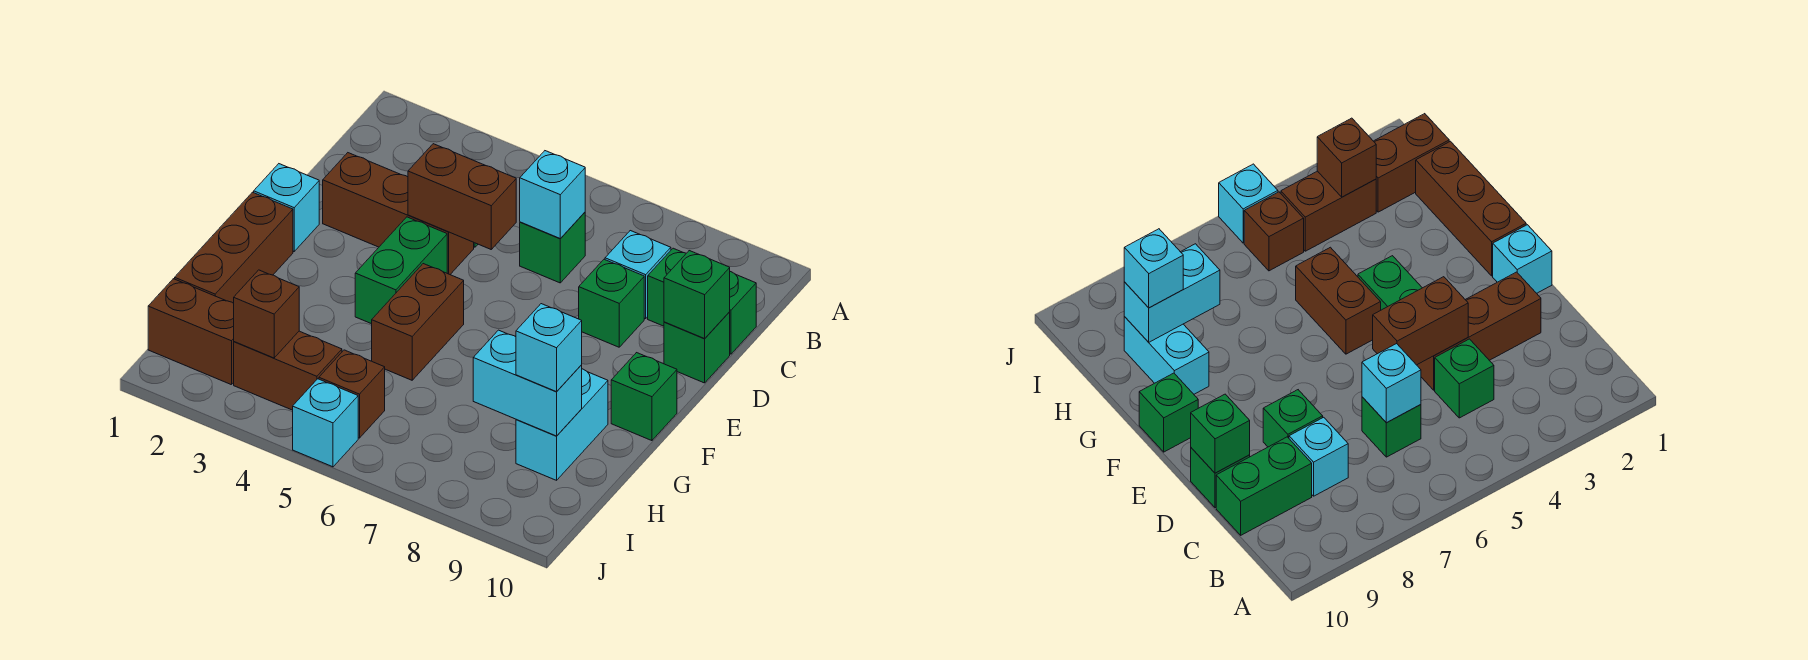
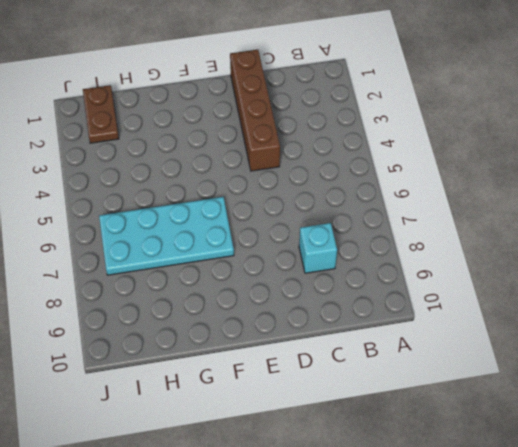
brown 1x4 brick [230,50,280,171] -> brown 1x3 brick [323,153,474,274]
cyan 2x4 plate [99,197,234,275] -> none
brown 1x2 plate [83,85,119,143] -> brown 1x2 brick [148,279,234,385]
none -> green 1x1 brick [1435,339,1494,418]
none -> green 1x1 brick [520,212,585,283]
none -> green 1x2 brick [648,248,756,354]

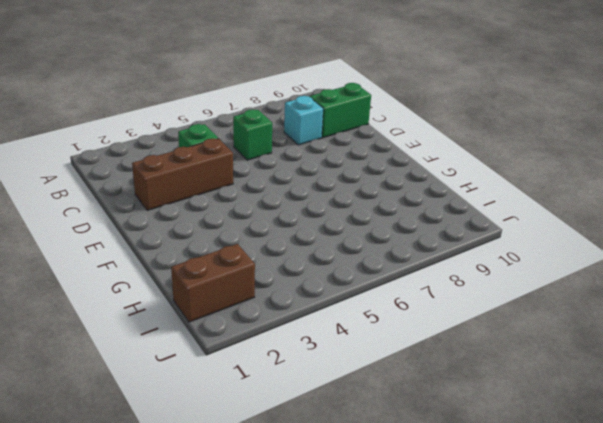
none -> green 1x1 brick [579,259,644,347]
none -> green 1x1 brick [664,312,730,383]
none -> cyan 1x1 brick [254,164,319,251]

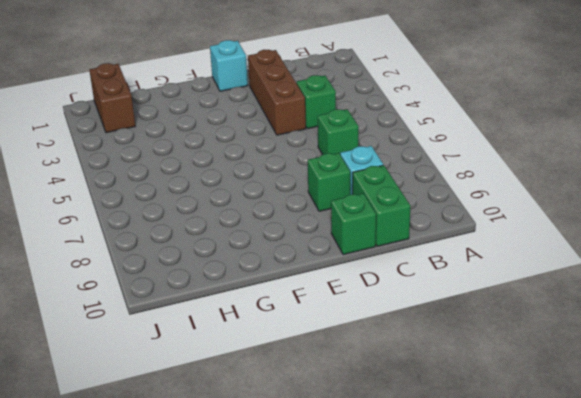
none -> green 1x2 brick [355,217,447,324]
none -> brown 1x3 brick [175,192,293,303]
none -> brown 1x2 brick [372,264,464,380]

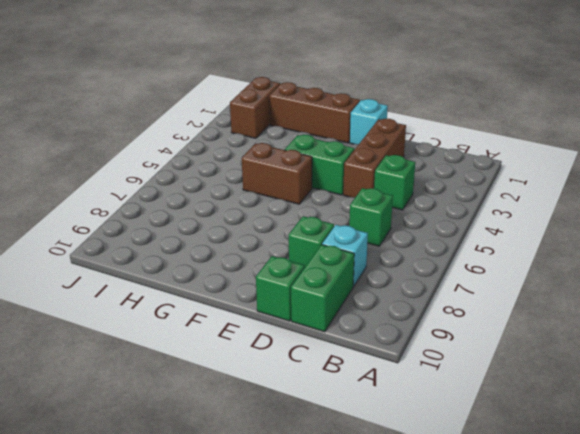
none -> green 1x1 brick [611,353,677,441]
none -> cyan 1x2 brick [516,369,608,480]
none -> brown 1x2 brick [234,331,342,410]

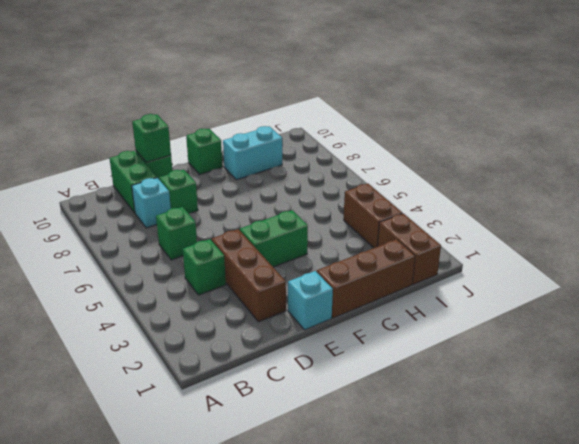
none -> brown 1x2 brick [372,264,464,380]
none -> brown 1x1 brick [319,350,385,438]
none -> cyan 1x1 brick [293,379,358,467]

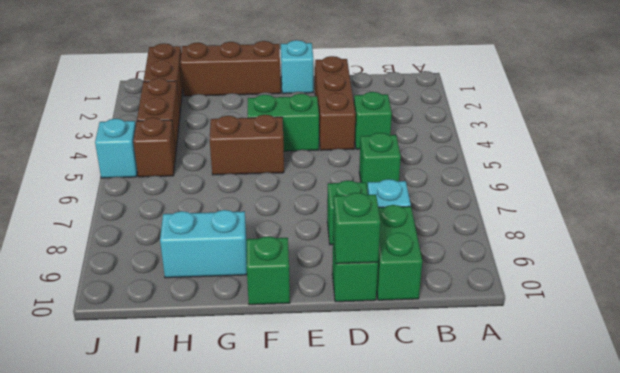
none -> cyan 1x1 brick [520,151,585,239]
none -> brown 1x2 brick [408,144,516,249]
none -> cyan 1x2 brick [473,330,582,436]

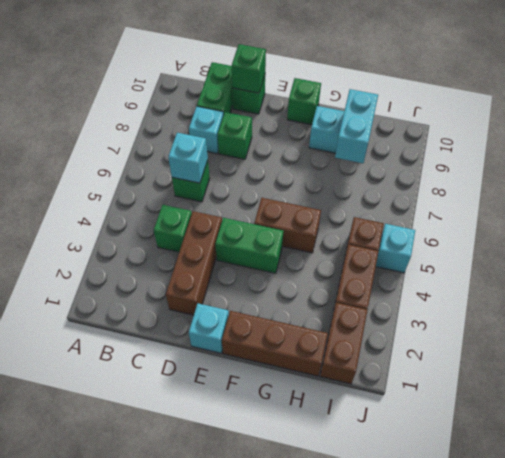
none -> brown 1x2 brick [408,144,516,249]
none -> brown 1x1 brick [234,270,299,358]
none -> cyan 1x1 brick [516,304,582,392]

